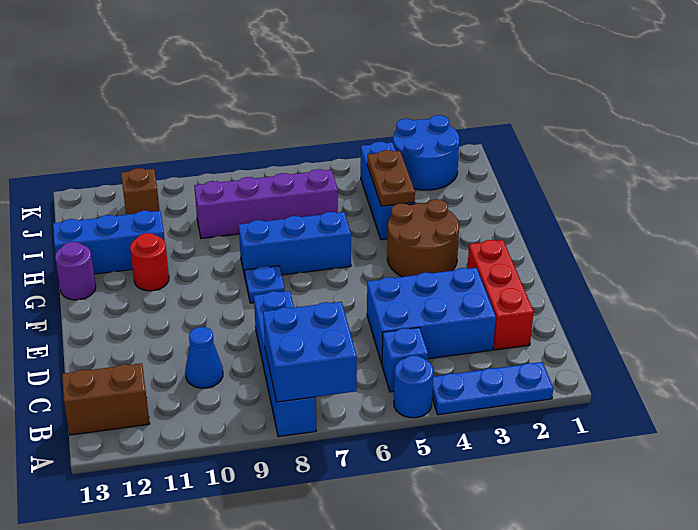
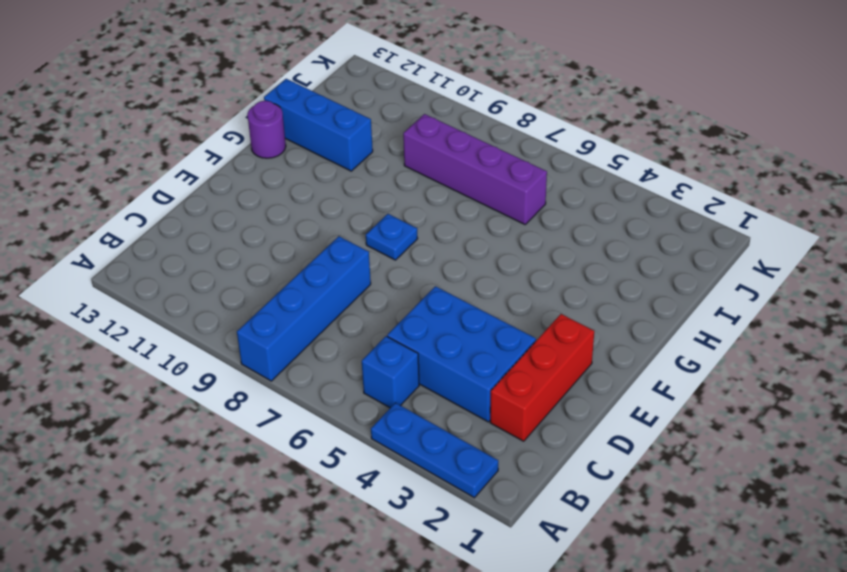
none -> blue 1x1 round brick [394,355,433,418]
none -> brown 1x2 brick [62,363,150,435]
none -> blue 1x1 cone [185,327,223,388]

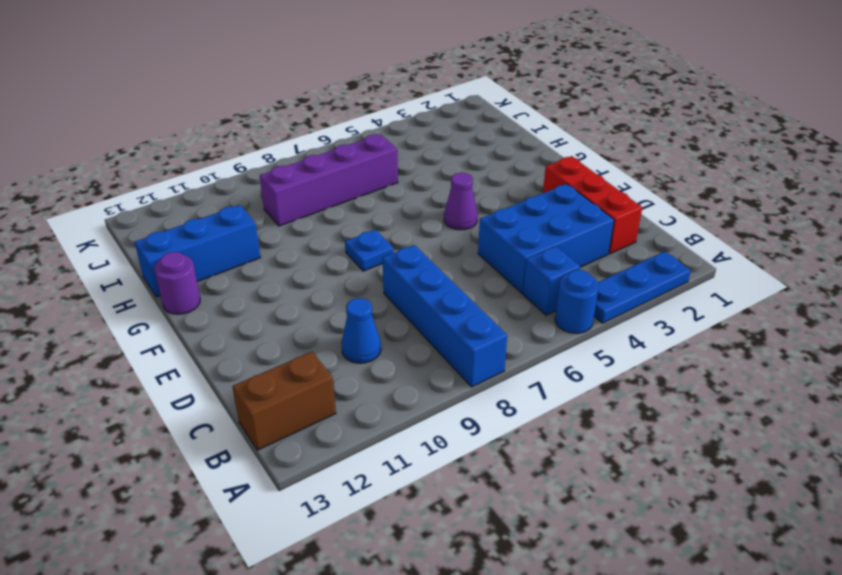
purple 1x1 cone [444,173,478,230] -> none
none -> brown 2x2 round brick [387,199,459,277]
none -> blue 1x3 brick [239,212,351,276]
none -> red 1x1 round brick [130,233,169,291]

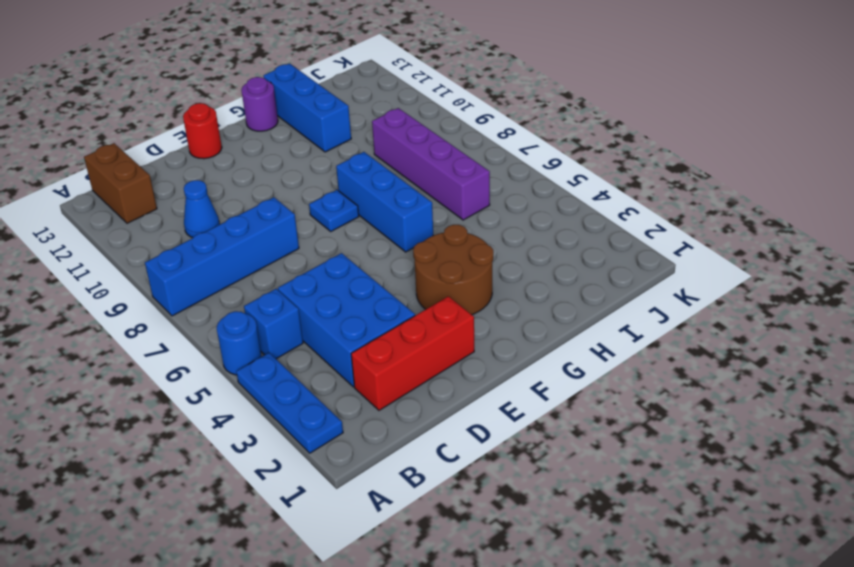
red 1x1 round brick [183,103,222,159] -> red 1x1 round brick moved to [130,233,169,291]
none -> blue 1x3 brick [361,142,415,240]
none -> blue 2x2 round brick [393,115,459,190]
none -> brown 1x1 brick [121,168,159,215]

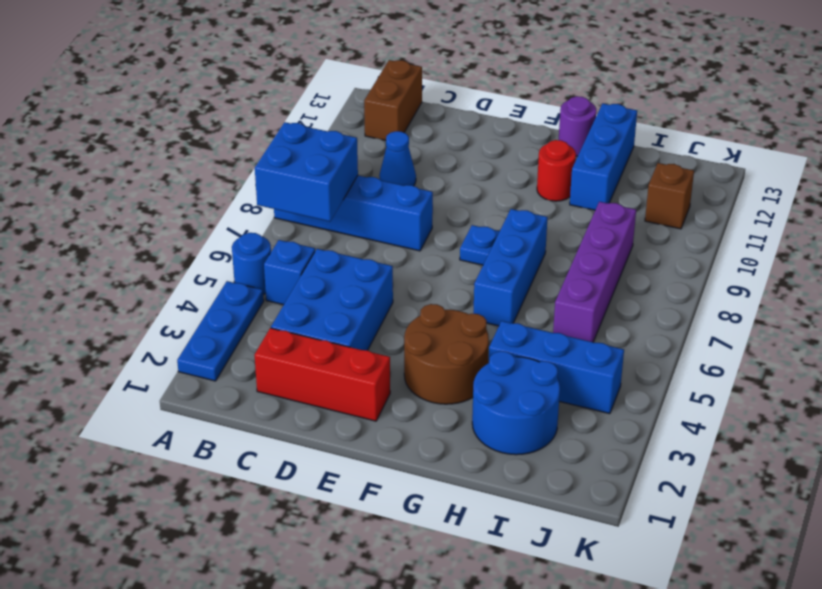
blue 2x2 round brick [472,351,560,455] -> blue 2x2 round brick moved to [393,115,459,190]
none -> brown 1x2 plate [367,150,415,206]

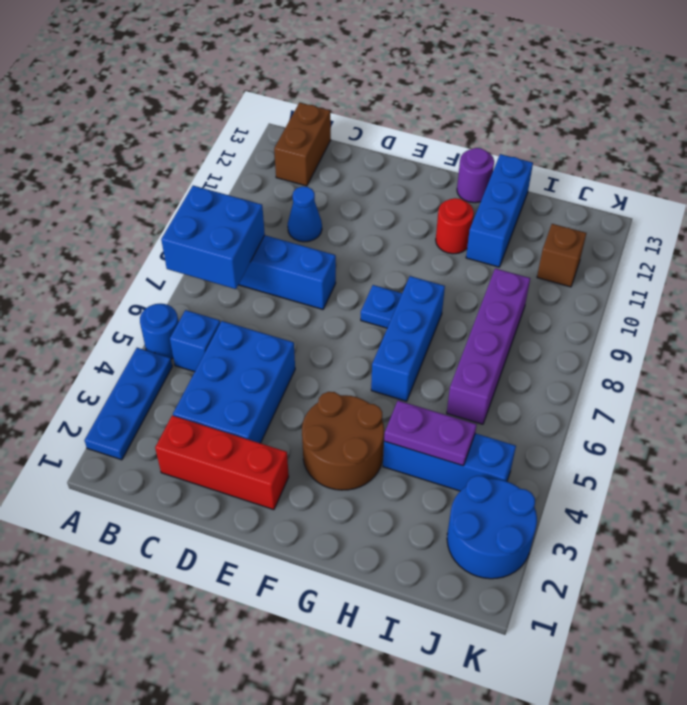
purple 1x2 plate [384,401,477,466] -> brown 1x2 plate [367,150,415,206]

